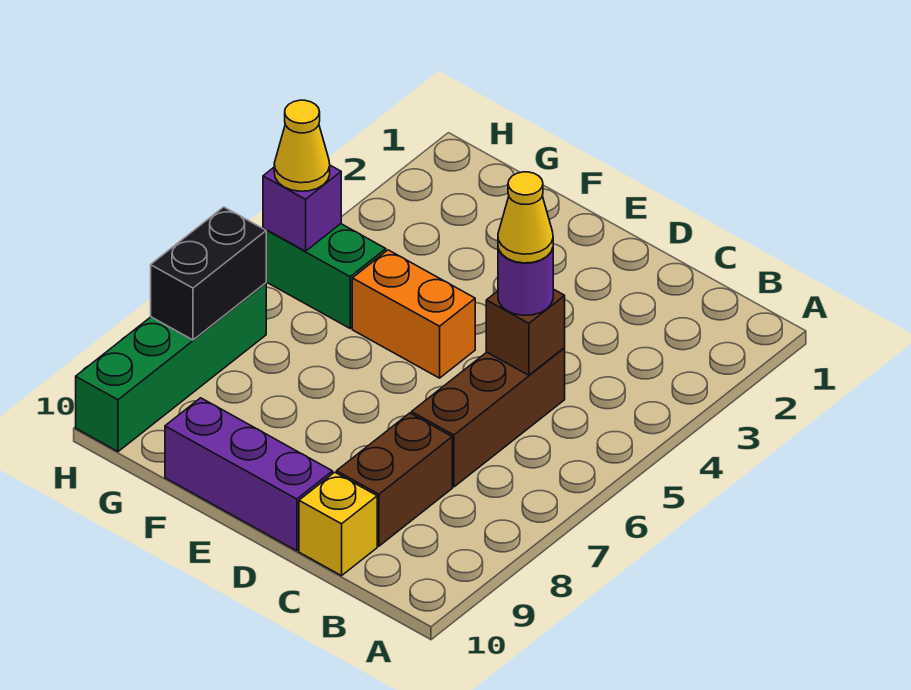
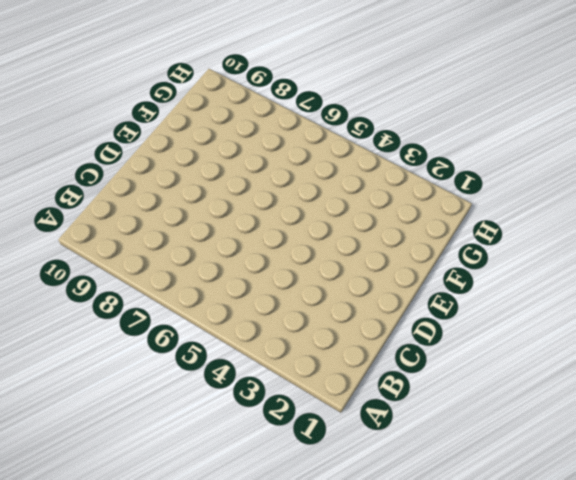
none -> brown 1x3 brick [411,348,565,487]
none -> brown 1x2 brick [337,413,452,546]
none -> yellow 1x1 brick [299,472,377,576]

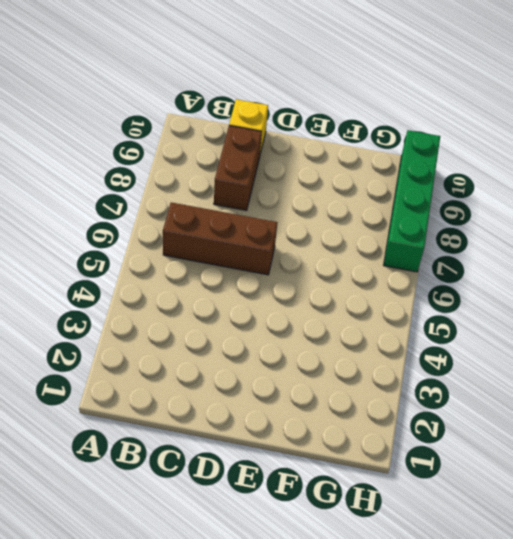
brown 1x3 brick [163,202,277,275] -> brown 1x3 brick turned to [411,348,565,487]
none -> purple 1x3 brick [165,398,333,551]
none -> orange 1x2 brick [352,250,475,378]
none -> green 1x2 brick [263,224,386,328]

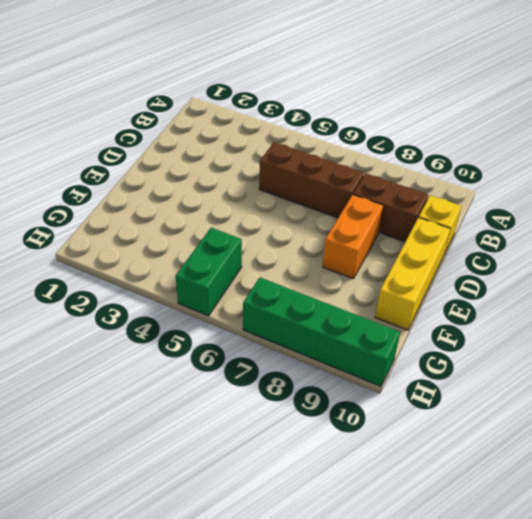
orange 1x2 brick [323,195,383,279] -> orange 1x2 brick moved to [352,250,475,378]
yellow 1x3 brick [375,217,450,330] -> purple 1x3 brick [165,398,333,551]
none -> brown 1x1 brick [486,289,565,375]
none -> purple 1x1 brick [263,165,341,251]
none -> black 1x2 brick [151,207,266,340]

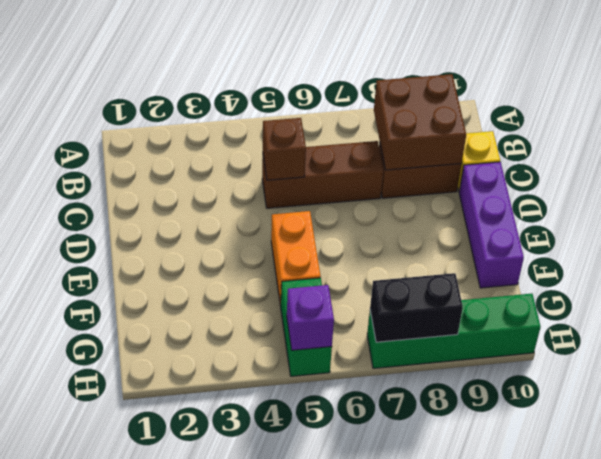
brown 2x2 brick [374,74,466,170] -> none
none -> purple 1x1 round brick [498,248,553,315]
none -> yellow 1x1 cone [274,100,330,191]
none -> yellow 1x1 cone [498,172,553,263]

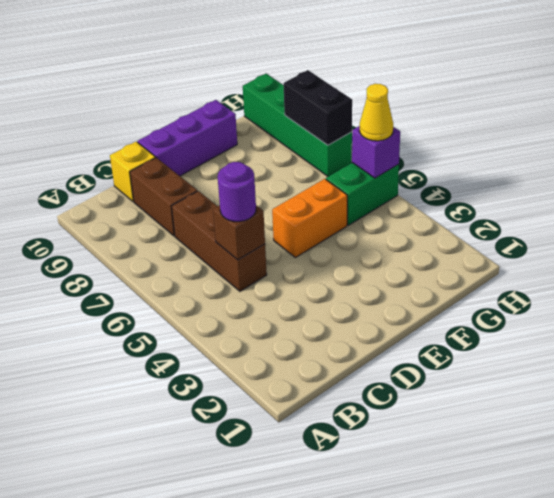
none -> yellow 1x1 cone [498,172,553,263]

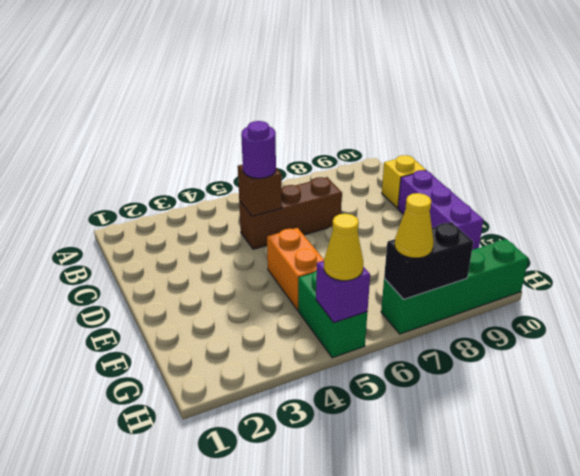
yellow 1x1 cone [395,193,434,258] -> yellow 1x1 cone moved to [498,172,553,263]
none -> brown 1x2 brick [337,413,452,546]

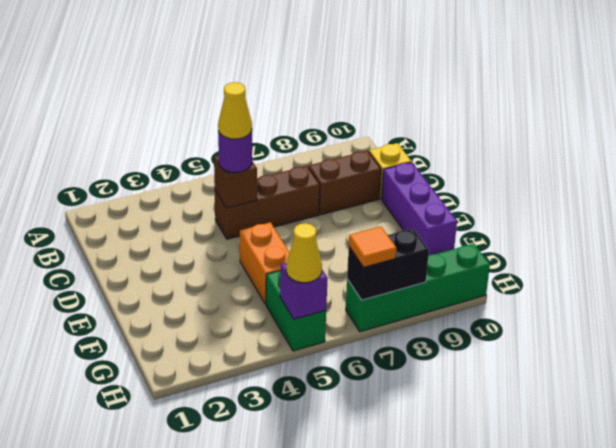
orange 1x1 tile [349,226,396,267] -> none

